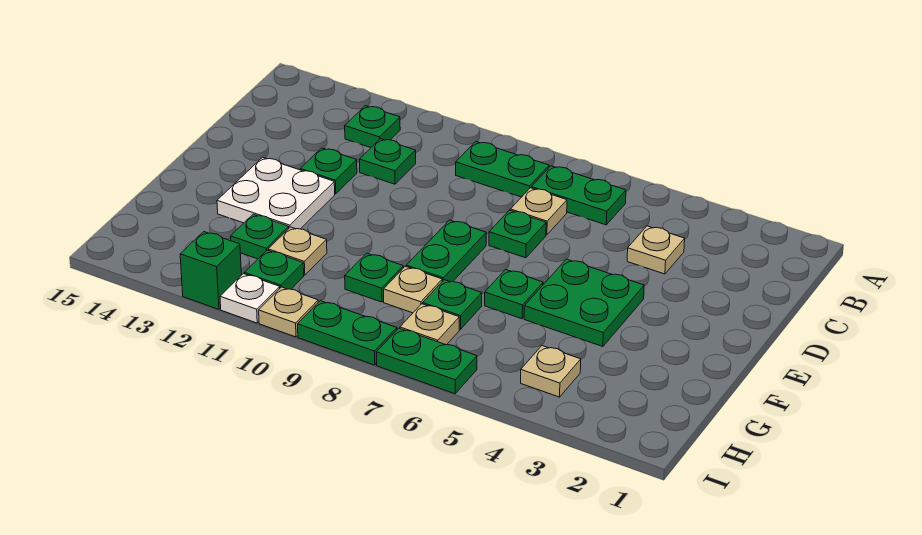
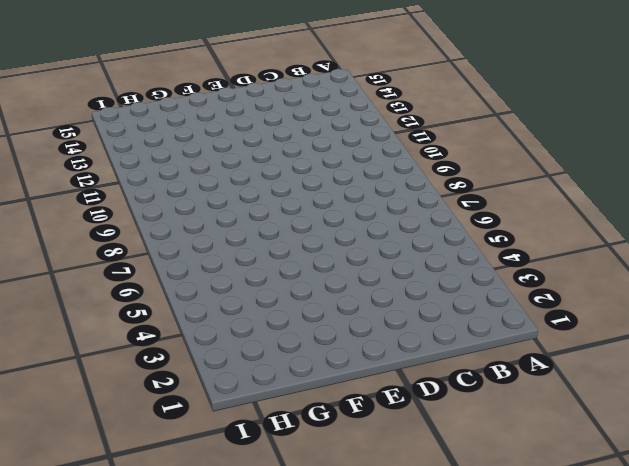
none -> green 1x2 plate [531,166,626,225]
none -> green 1x2 plate [456,142,549,197]
none -> green 1x1 plate [345,106,400,147]

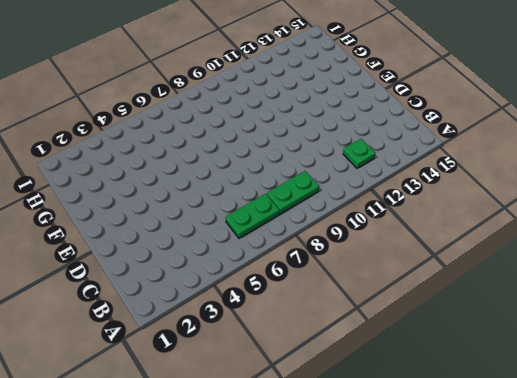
none -> tan 1x1 plate [627,226,685,274]
none -> tan 1x1 plate [510,188,567,235]
none -> green 1x1 plate [359,139,416,184]

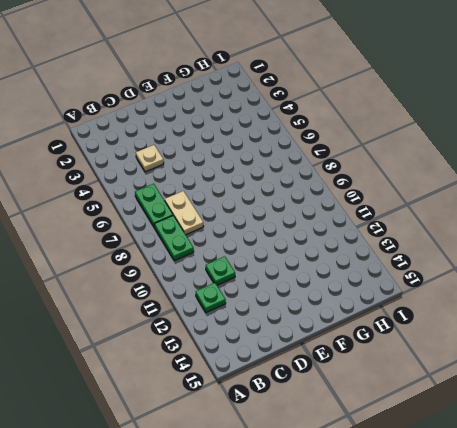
tan 1x2 plate [165,191,204,235] -> tan 1x1 plate [510,188,567,235]
none -> green 1x1 plate [489,210,546,258]
none -> green 1x1 plate [300,148,357,194]
none -> green 2x2 plate [524,259,644,347]

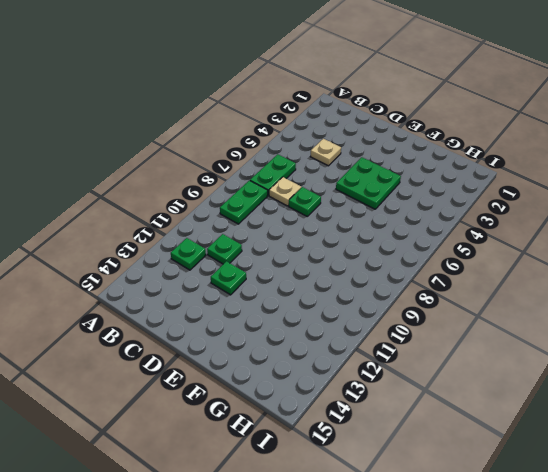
none -> green 1x2 plate [406,220,486,282]
none -> white 2x2 plate [217,157,335,229]
none -> green 1x1 plate [485,269,543,319]

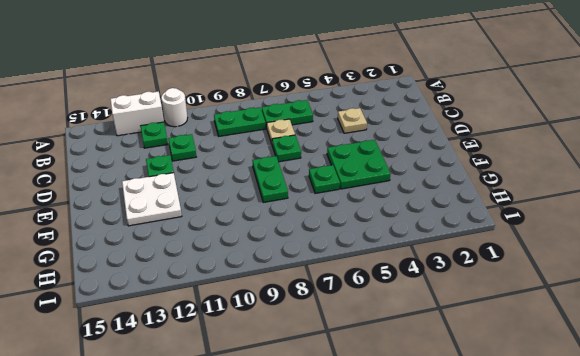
white 1x1 round brick [161,88,188,127] -> none
white 1x2 brick [110,92,164,136] -> none
none -> green 1x1 plate [423,280,482,329]
none -> tan 1x1 plate [384,266,442,313]
none -> green 1x1 plate [345,253,403,302]

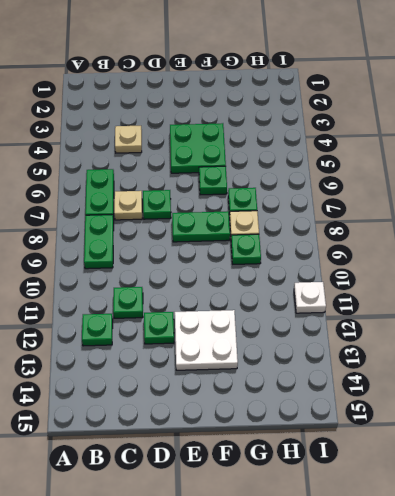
none -> tan 1x1 plate [268,227,327,275]
none -> green 1x1 plate [231,214,289,259]
none -> tan 1x1 plate [521,346,581,397]

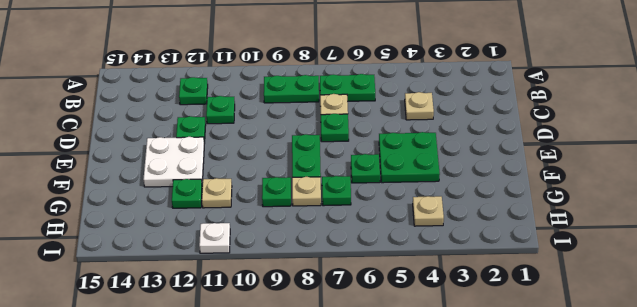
none -> tan 1x1 plate [400,304,459,345]
none -> green 1x1 plate [244,250,304,289]
none -> green 1x2 plate [377,328,477,394]

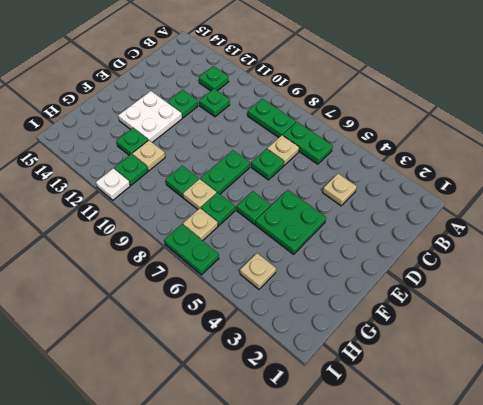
none -> green 1x2 plate [298,301,397,365]
none -> tan 1x1 plate [259,287,318,337]
none -> green 1x1 brick [180,232,241,309]

